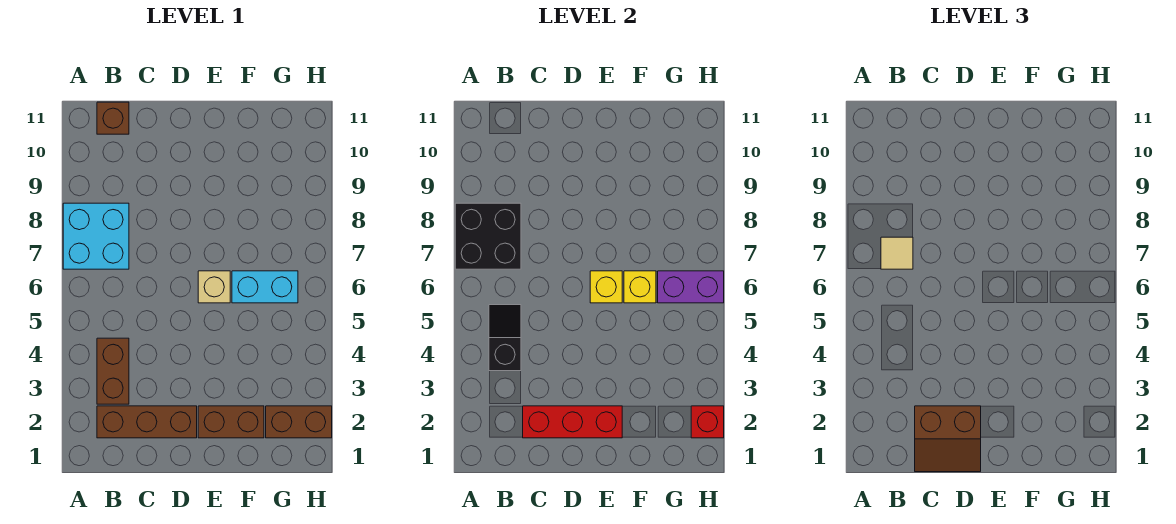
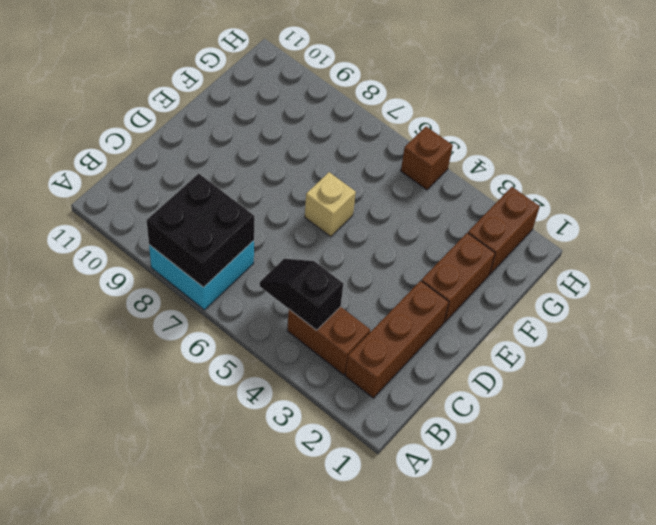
brown 1x1 brick [401,127,453,190] -> brown 1x1 brick moved to [97,102,129,134]
none -> cyan 1x2 brick [232,271,298,303]
none -> red 1x3 brick [523,406,622,438]
none -> yellow 1x1 brick [590,271,622,303]

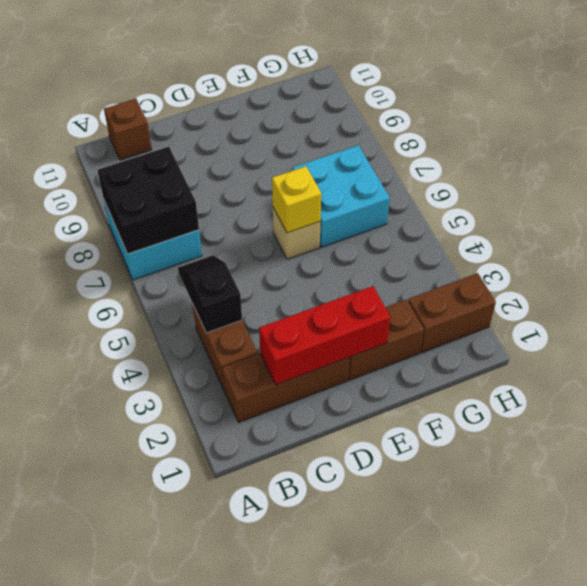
cyan 2x2 brick [293,145,390,247] -> cyan 1x2 brick [232,271,298,303]
none -> yellow 1x1 brick [624,271,656,303]
none -> purple 1x2 brick [658,271,724,303]
none -> red 1x1 brick [691,406,724,438]

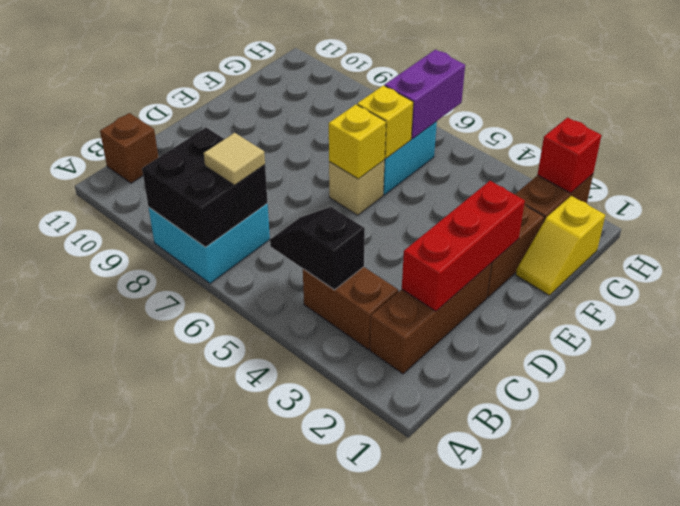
yellow 1x2 slope [516,196,605,295] -> none
none -> brown 2x2 slope [915,406,981,472]

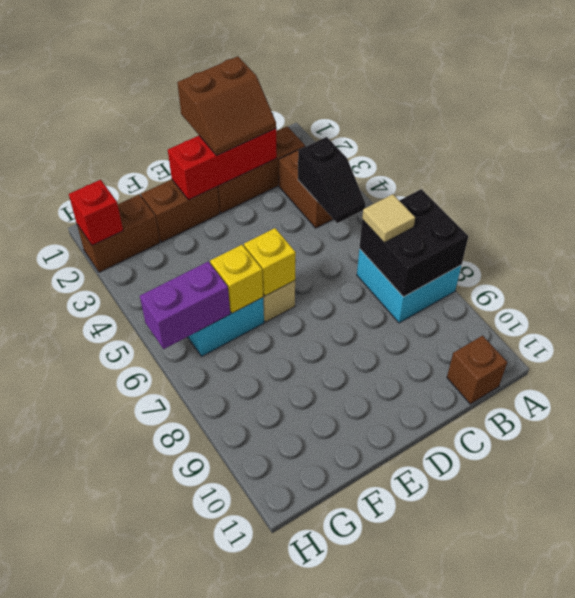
brown 2x2 slope [177,56,276,155] -> brown 2x2 slope turned to [915,406,981,472]

